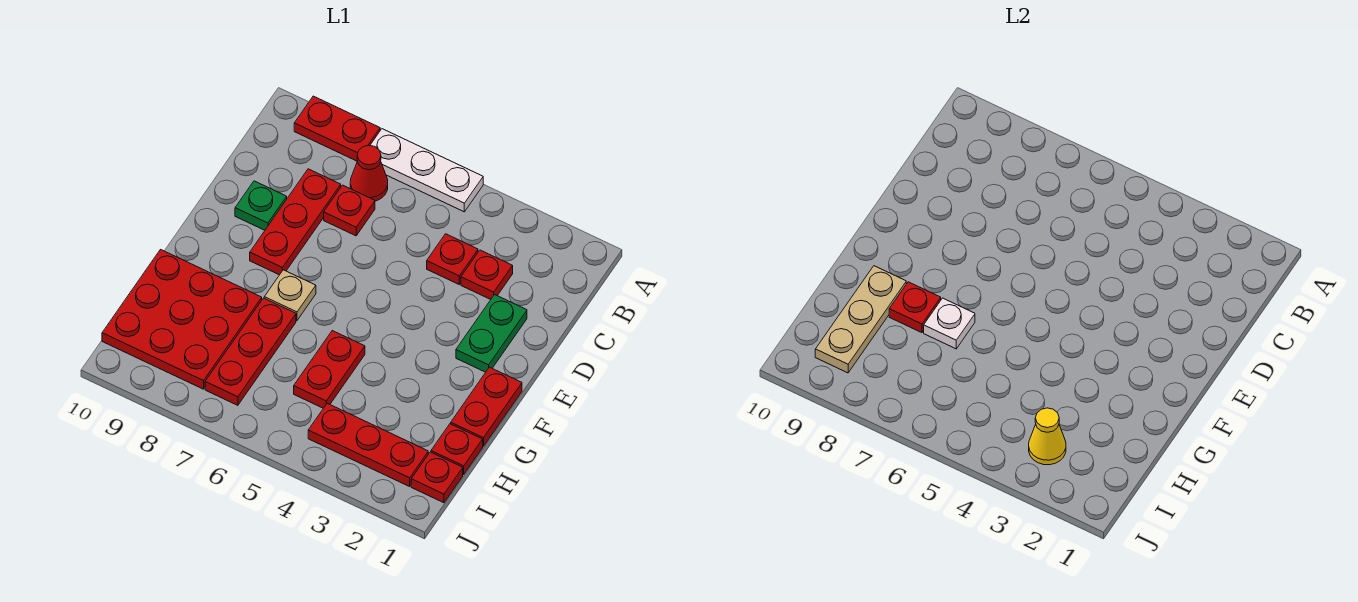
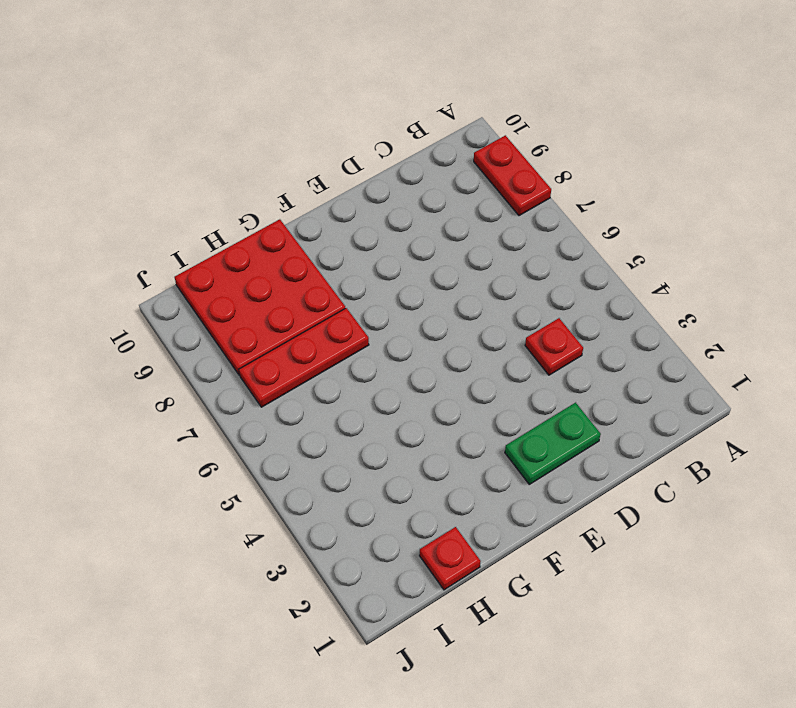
none -> white 1x3 plate [370,129,483,212]
none -> red 1x1 cone [350,145,388,201]
none -> red 1x1 plate [461,250,513,299]

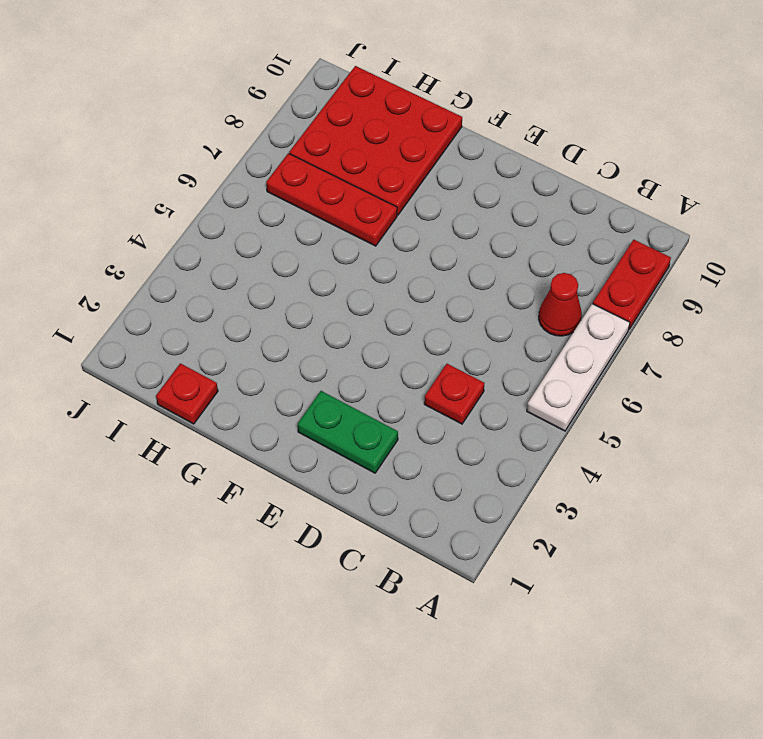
none -> red 1x1 plate [461,250,513,299]
none -> red 1x1 plate [324,185,375,236]
none -> red 1x3 plate [250,169,341,275]

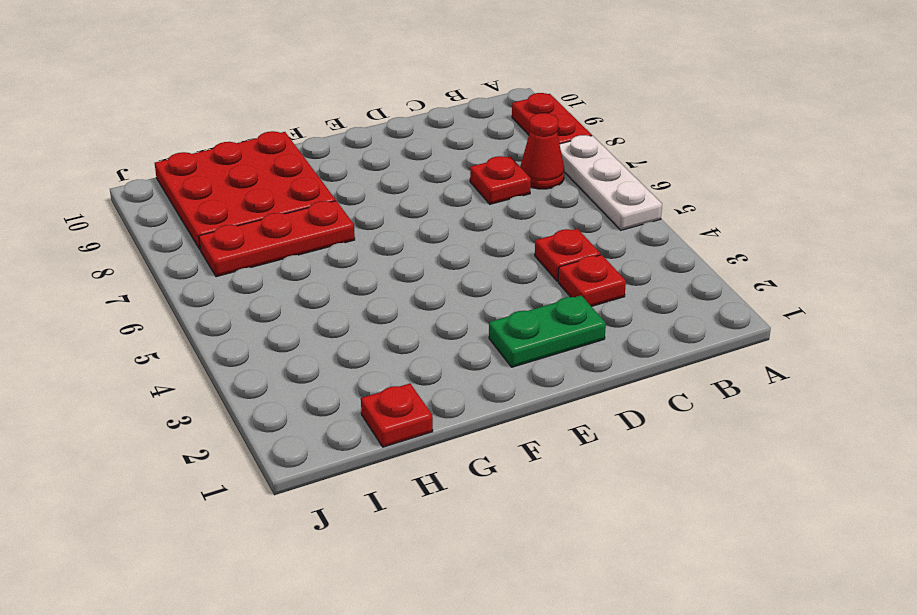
none -> red 1x3 plate [250,169,341,275]
none -> green 1x1 plate [235,181,287,230]
none -> red 1x2 plate [451,367,522,446]

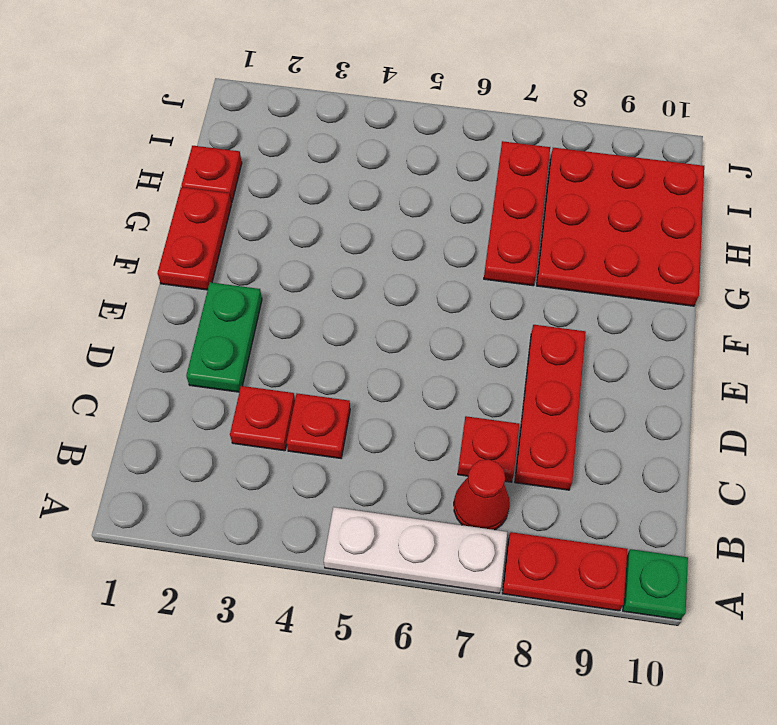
green 1x1 plate [623,549,688,620] -> green 1x1 plate moved to [235,181,287,230]
none -> tan 1x1 plate [264,270,316,321]
none -> red 1x2 plate [294,331,365,408]
none -> red 1x1 plate [411,452,463,503]

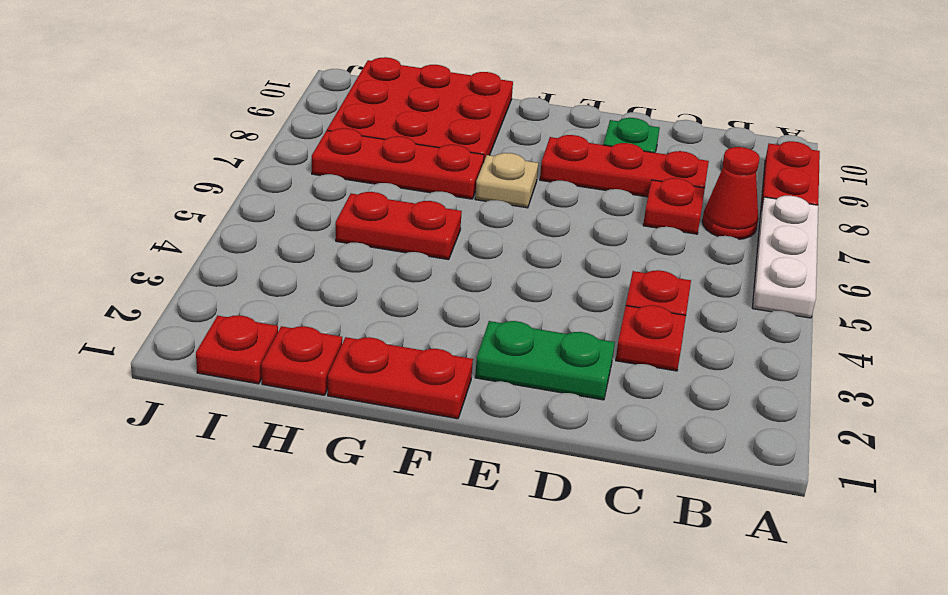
none -> red 1x3 plate [308,403,428,486]
none -> white 1x1 plate [924,298,975,349]
none -> red 1x1 plate [889,282,941,333]

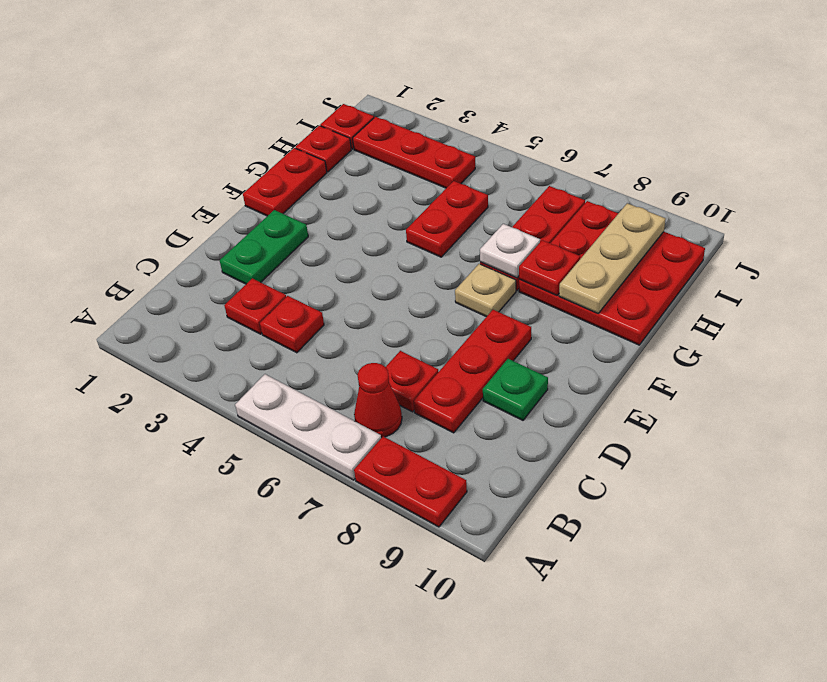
none -> yellow 1x1 cone [1029,408,1066,465]

